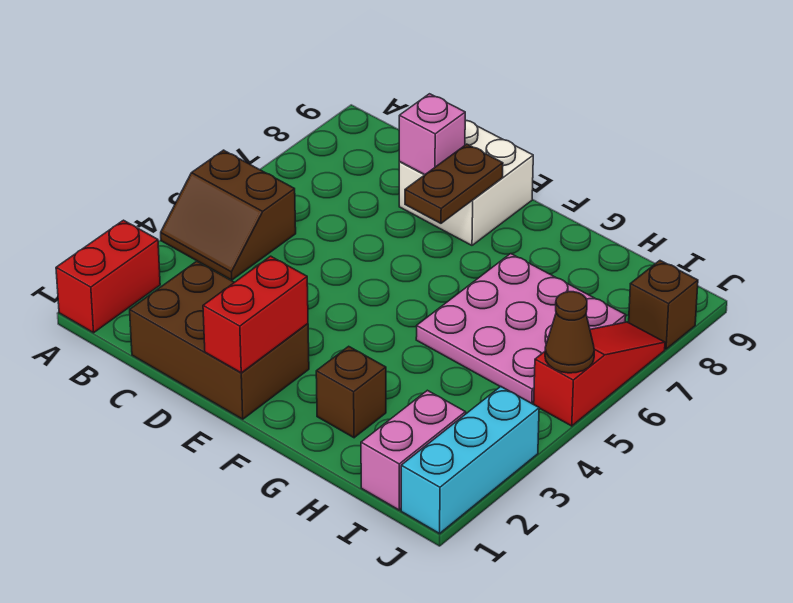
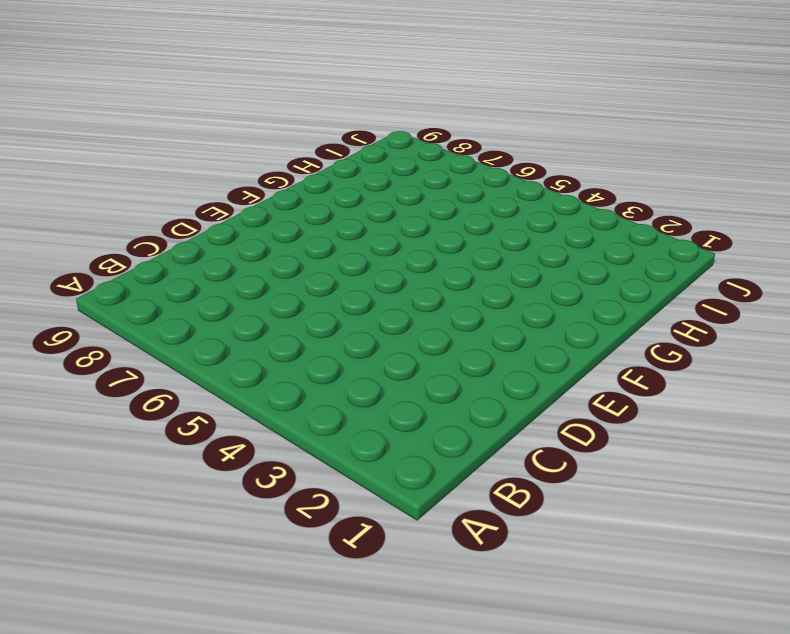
none -> red 1x2 brick [56,220,160,333]
none -> brown 2x2 slope [161,150,296,280]
none -> brown 2x3 brick [130,261,309,419]

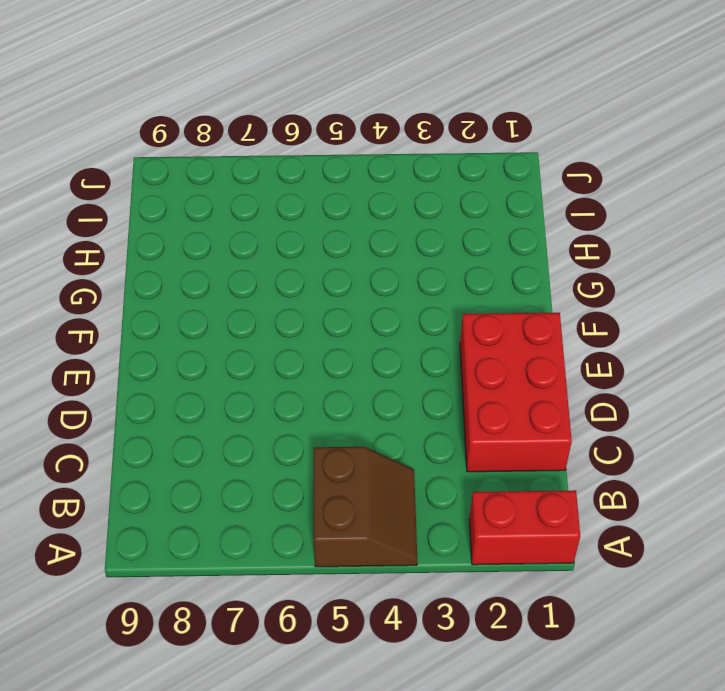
red 2x3 brick [460,313,572,472] -> brown 2x3 brick [130,261,309,419]
none -> white 2x2 brick [399,120,533,245]
none -> brown 1x1 brick [316,346,386,438]
none -> pink 3x3 plate [416,254,626,404]

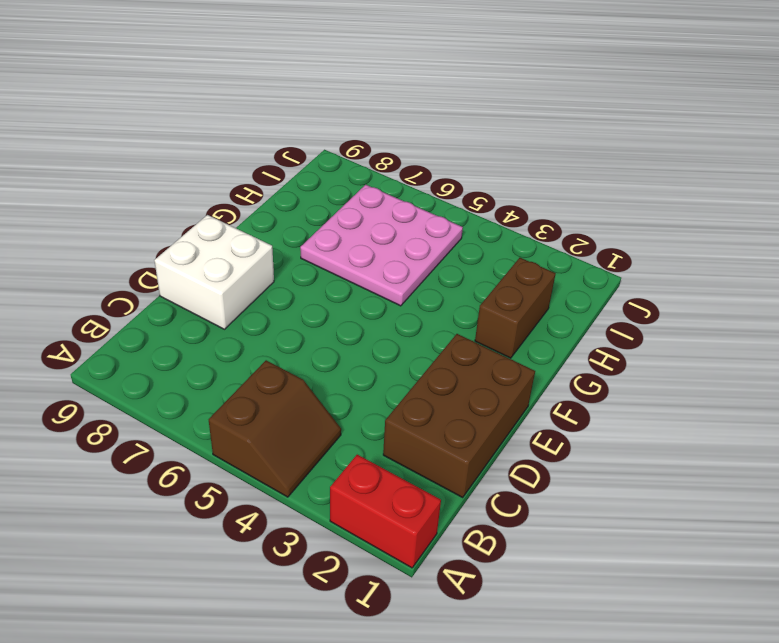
brown 1x2 brick [475,258,556,358] -> brown 1x1 brick [316,346,386,438]
none -> pink 1x2 brick [361,390,466,510]
none -> cyan 1x3 brick [401,387,539,534]
none -> red 1x3 slope [534,322,665,426]

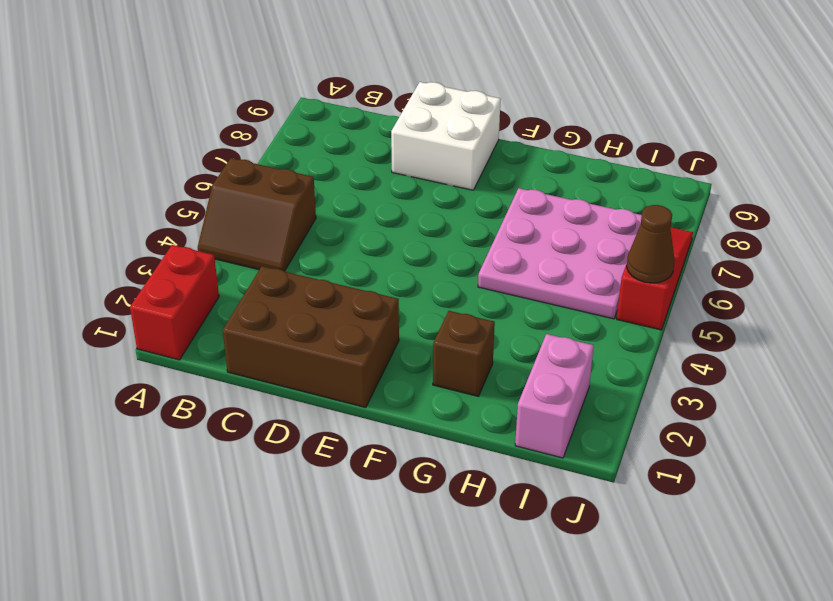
none -> cyan 1x3 brick [401,387,539,534]
none -> brown 1x1 brick [629,261,698,349]
none -> pink 1x1 brick [399,94,465,175]

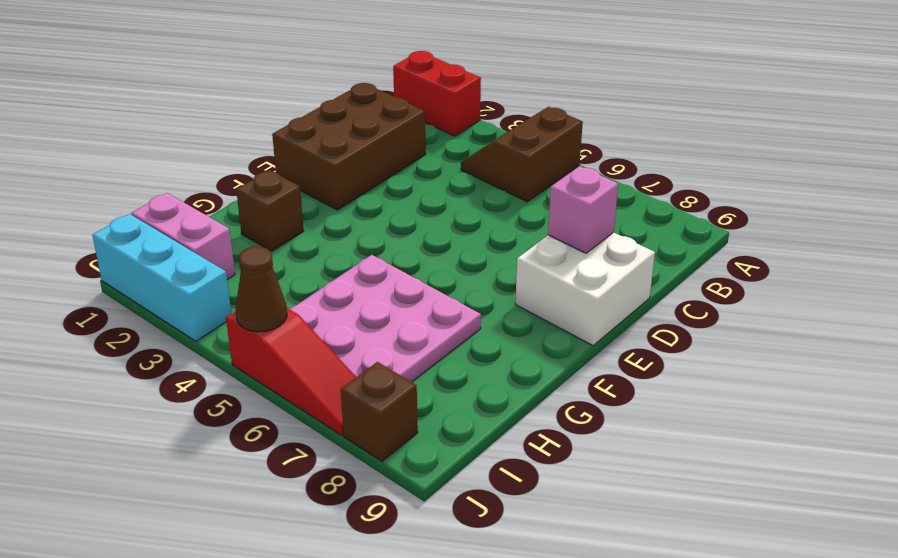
none -> red 1x2 brick [203,256,308,373]
none -> brown 1x2 plate [405,144,503,223]

